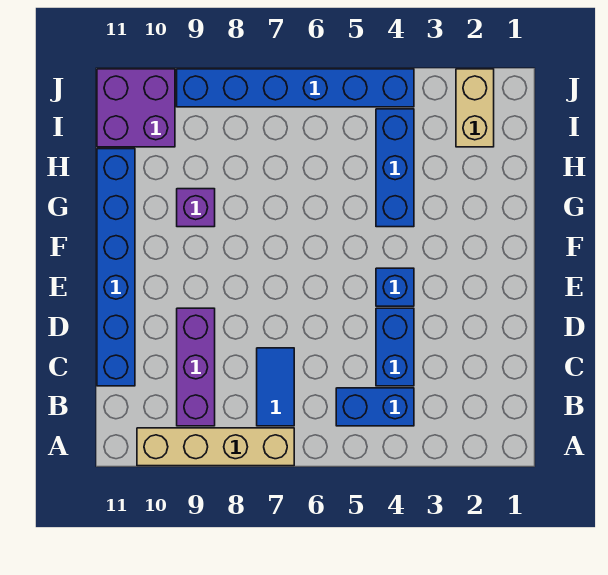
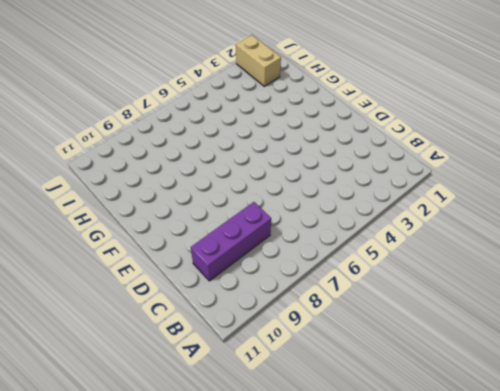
purple 1x3 brick [191,202,271,281] -> purple 1x3 brick turned to [177,308,215,426]
none -> tan 1x4 brick [137,428,294,466]
none -> blue 1x2 brick [336,388,414,426]
none -> blue 1x2 tile [257,348,294,426]

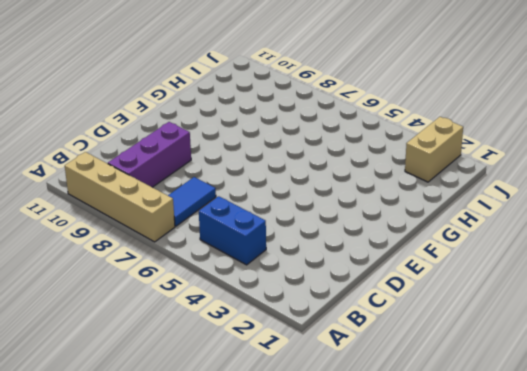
none -> blue 1x2 brick [376,308,414,386]
none -> blue 1x6 brick [97,149,135,386]
none -> blue 1x1 brick [376,268,414,306]

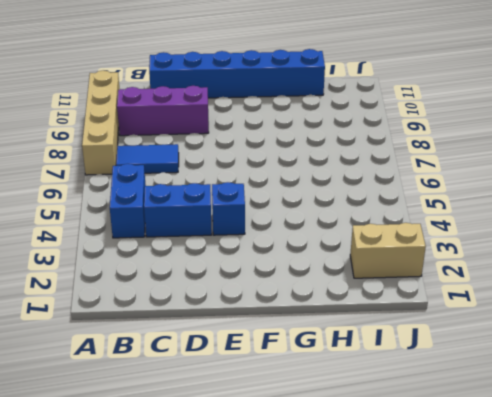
none -> blue 1x3 brick [376,109,414,227]
none -> purple 1x1 brick [177,189,215,227]
none -> purple 2x2 brick [97,69,175,147]

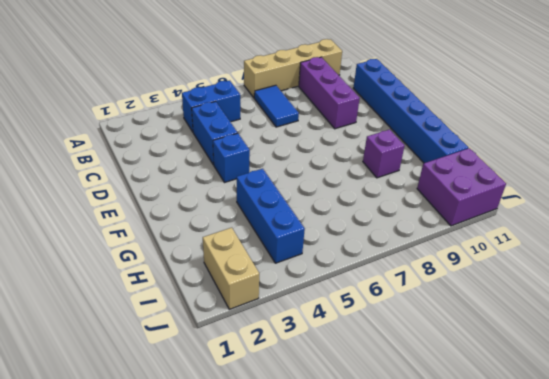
none -> blue 1x6 brick [177,69,414,107]

